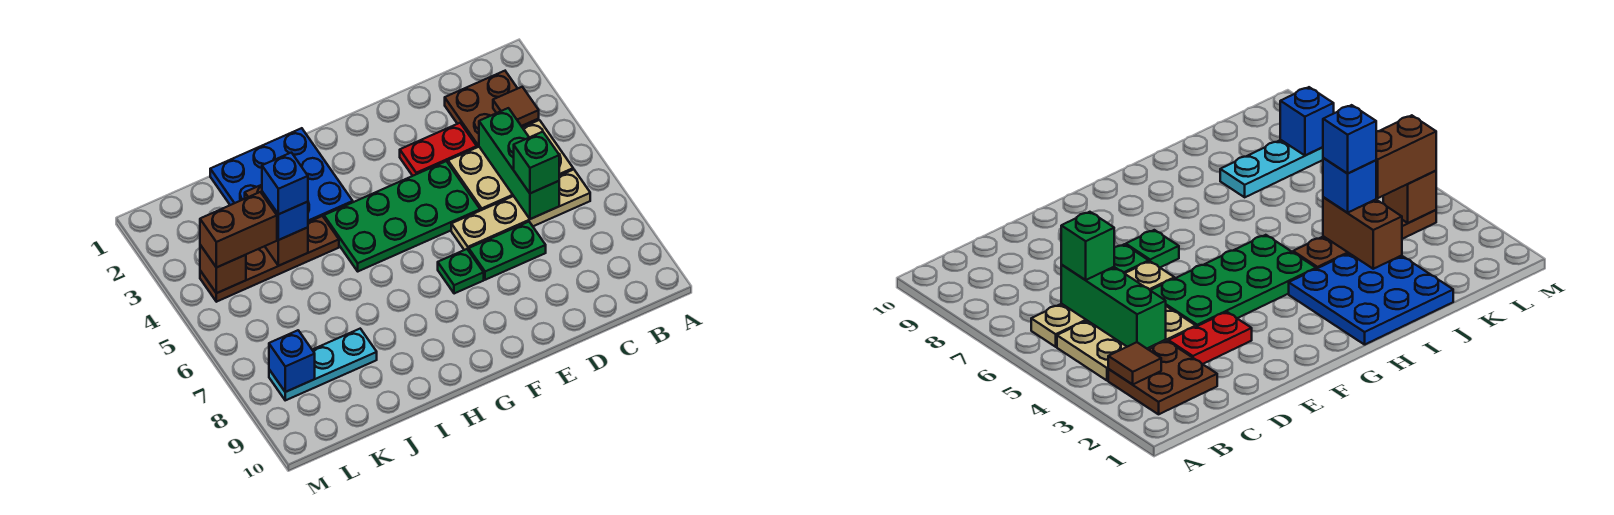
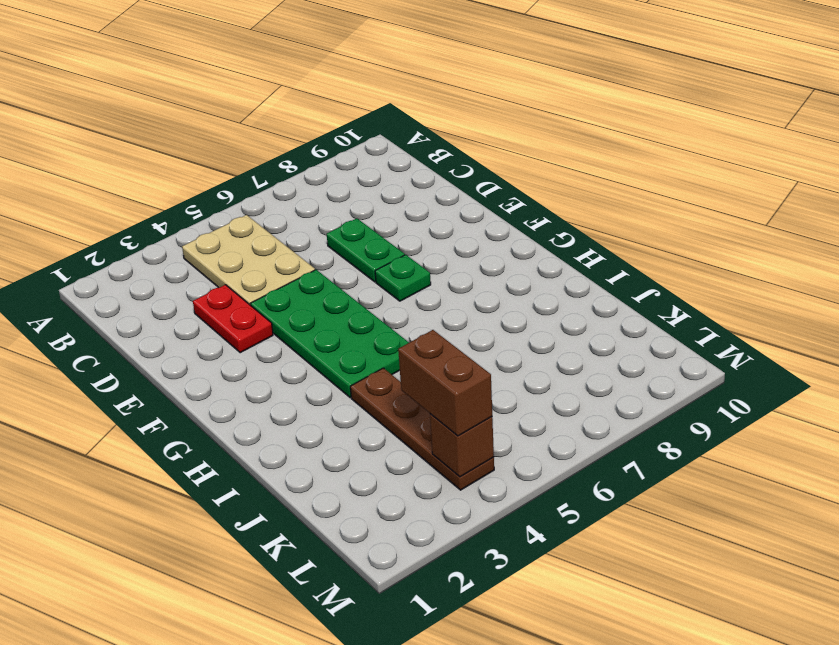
none -> brown 2x2 plate [445,71,539,147]
none -> tan 1x4 plate [451,169,590,251]
none -> blue 3x3 plate [210,128,353,222]

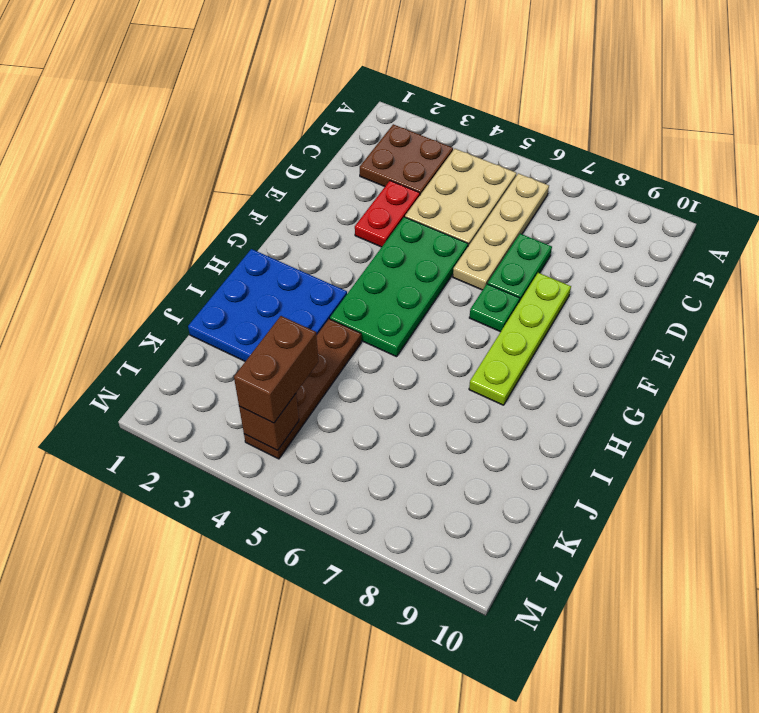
lime 1x4 plate [469,273,571,405] -> none
none -> cyan 1x3 plate [269,329,377,400]
none -> brown 1x1 tile [493,87,539,126]
none -> green 1x3 brick [479,108,559,219]

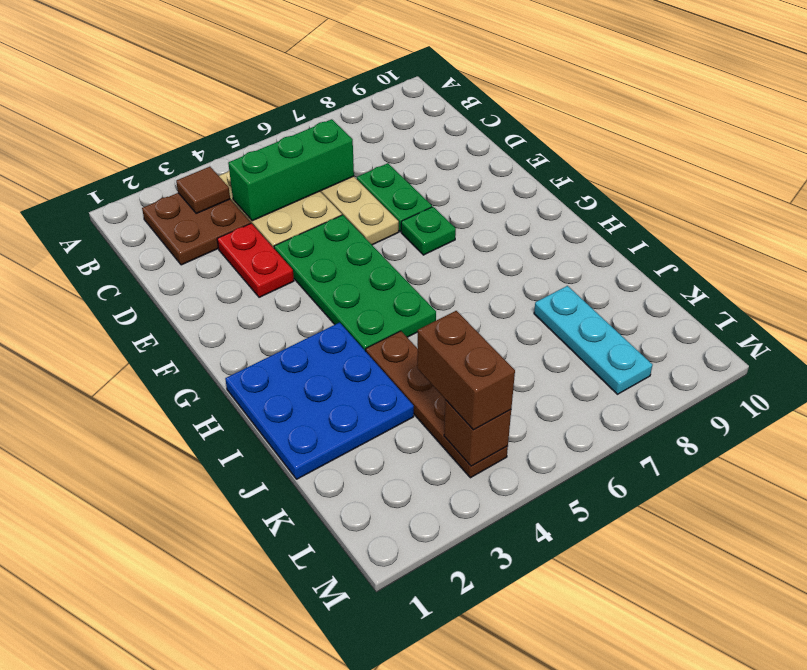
none -> brown 1x2 brick [245,185,308,266]
none -> blue 1x1 brick [269,330,315,392]
none -> green 1x1 brick [514,132,559,193]

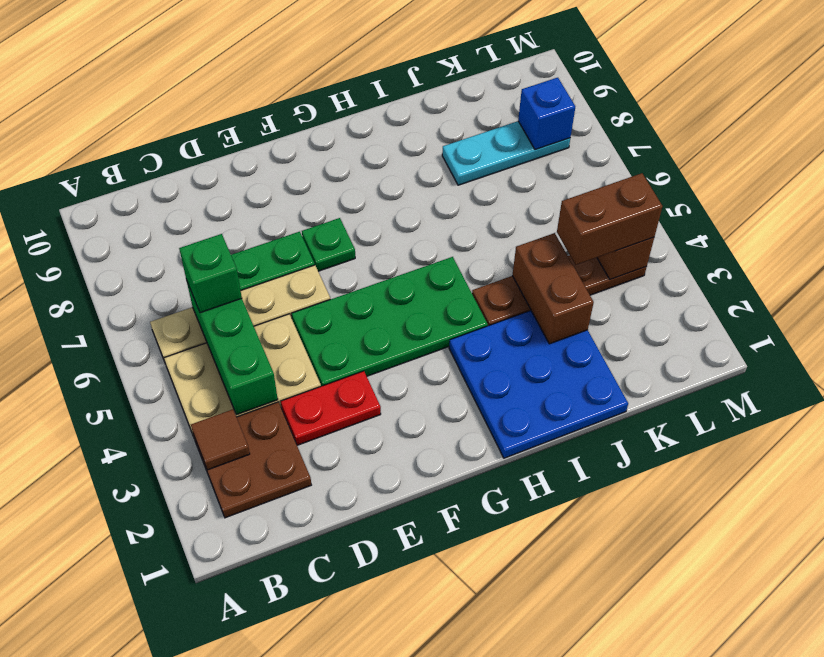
none -> blue 1x1 brick [262,192,308,240]
none -> blue 1x1 brick [262,153,308,214]

